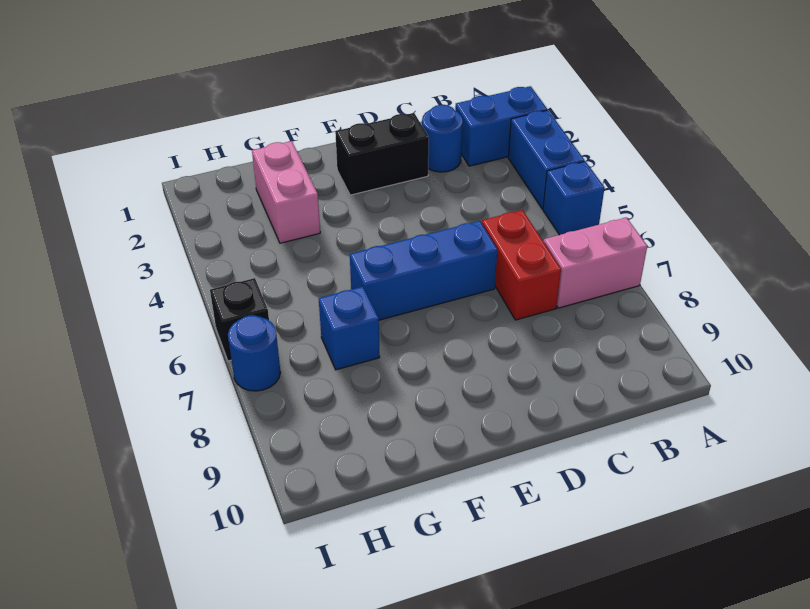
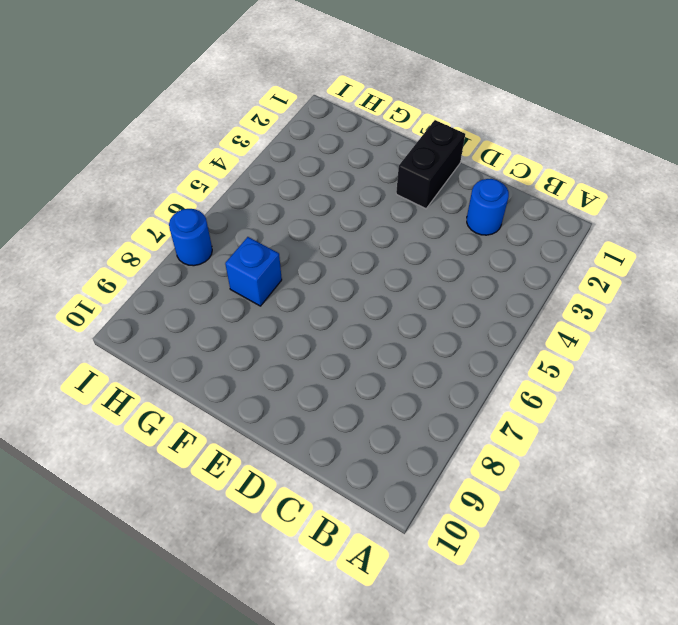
black 1x2 brick [396,120,465,209] -> black 1x2 brick turned to [335,113,429,195]
none -> blue 1x2 brick [455,86,547,166]
none -> blue 1x2 brick [508,110,585,209]
none -> blue 1x1 brick [543,161,605,235]

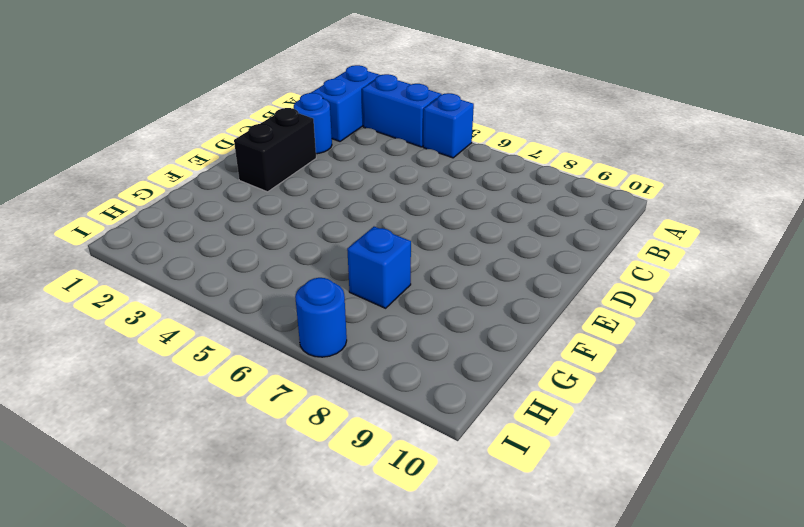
none -> pink 1x2 brick [544,217,647,308]
none -> red 1x2 brick [482,210,561,320]
none -> blue 1x3 brick [350,221,497,320]

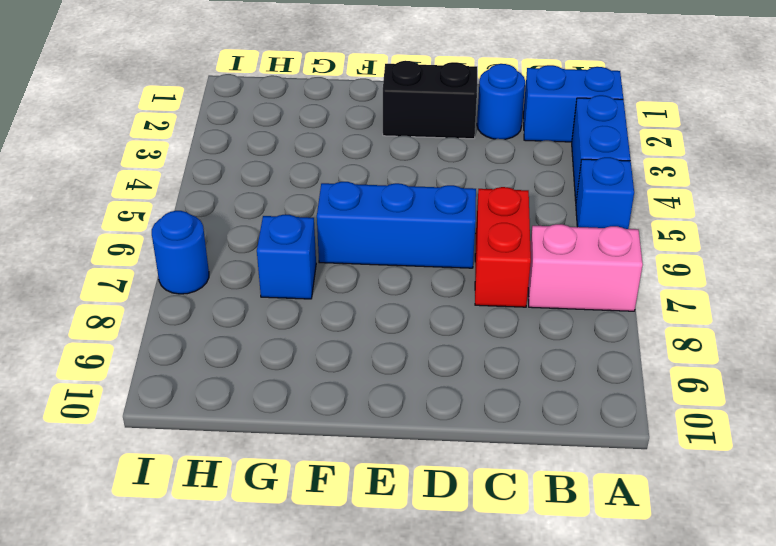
none -> pink 1x2 brick [252,141,320,243]
none -> black 1x1 brick [210,278,269,361]

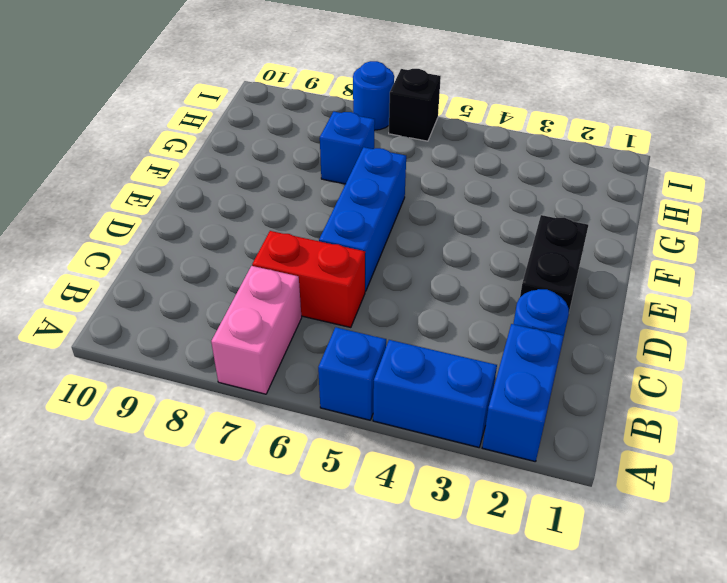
none -> pink 1x2 brick [252,141,320,243]

